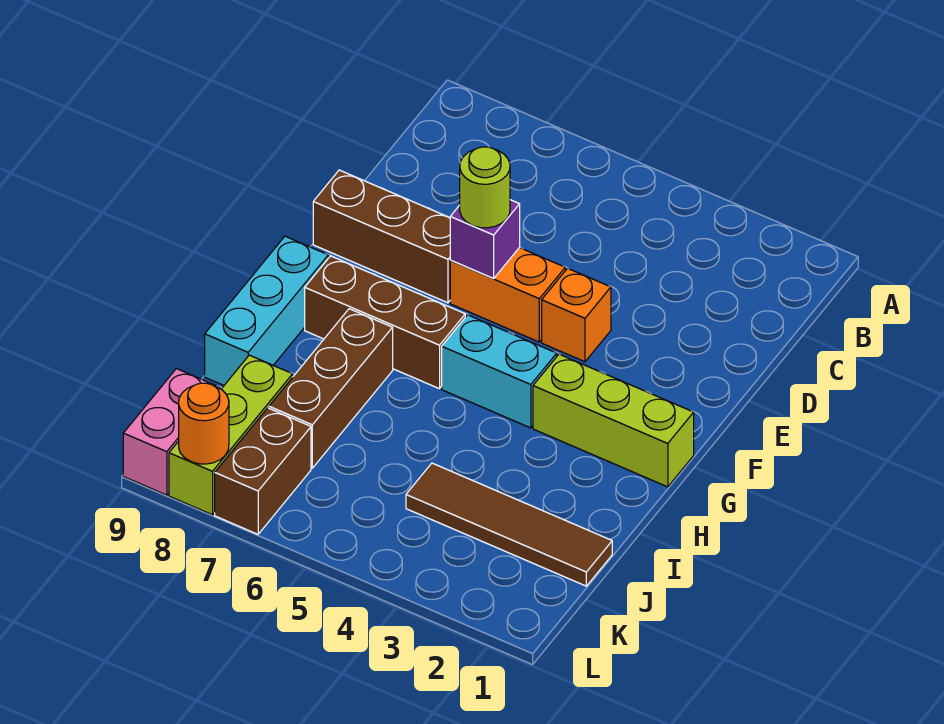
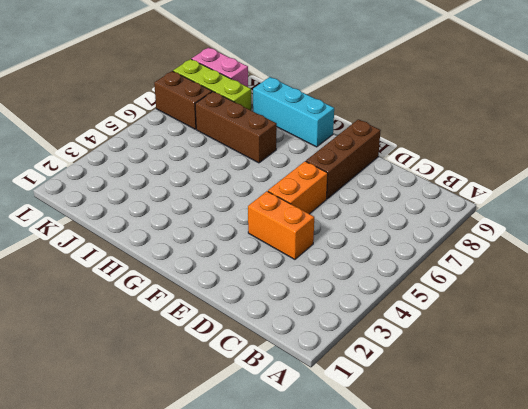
orange 1x2 brick [248,191,314,259] -> orange 1x1 brick [542,268,611,362]
none -> lime 1x3 brick [533,354,694,487]
none -> cyan 1x2 brick [442,315,557,428]
none -> brown 1x3 brick [305,256,465,389]

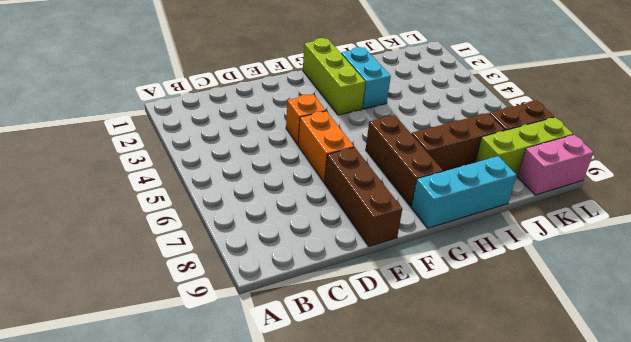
cyan 1x2 brick [341,47,391,109] -> cyan 1x2 brick moved to [442,315,557,428]
none -> brown 1x4 tile [406,463,612,586]
none -> purple 1x1 brick [450,200,520,278]
none -> orange 1x1 round brick [179,383,229,464]

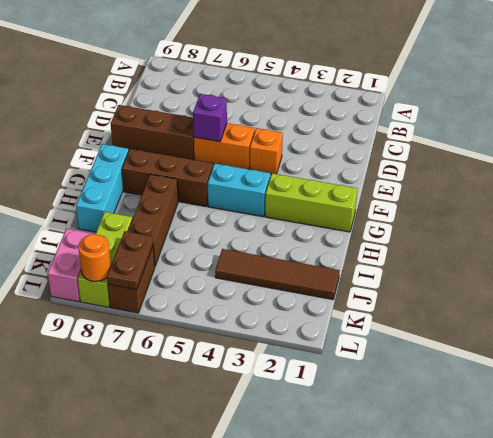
brown 1x2 plate [107,231,153,290] -> none
none -> lime 1x1 round brick [460,147,510,228]

